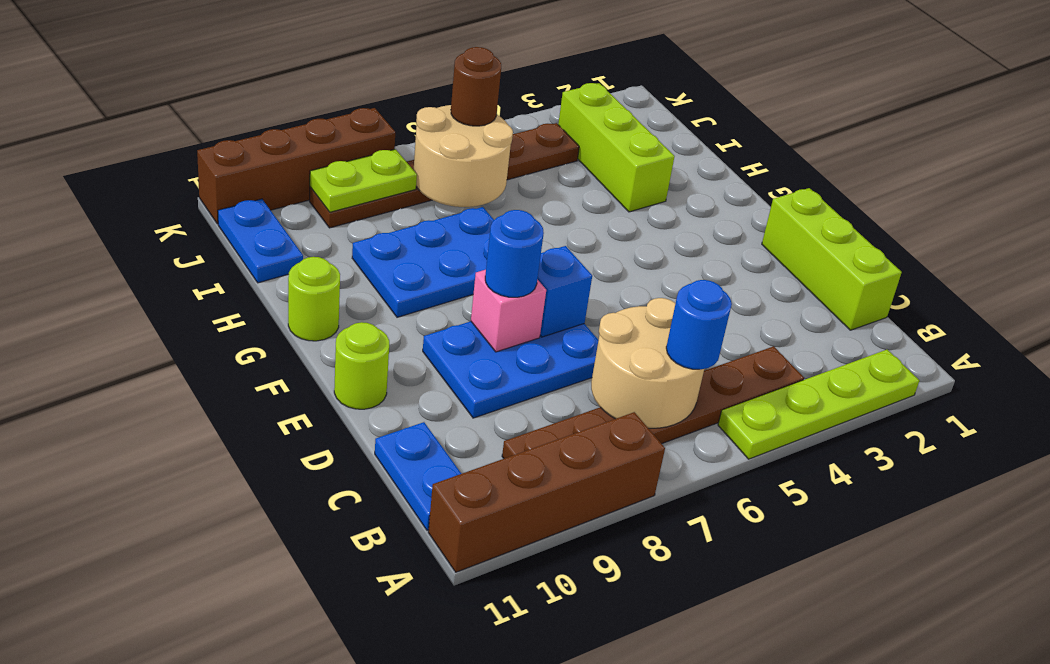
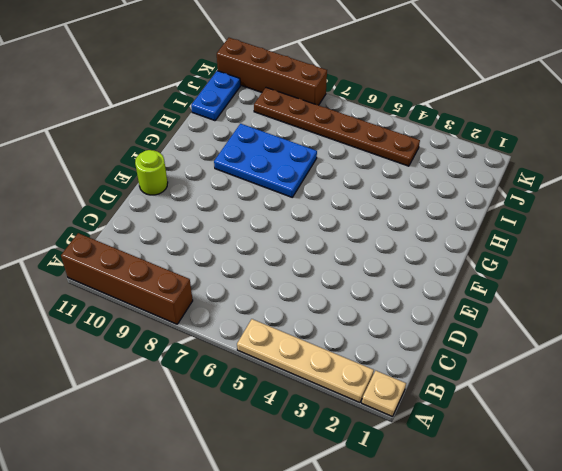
tan 1x1 plate [362,371,406,417] -> none
tan 1x4 plate [237,319,374,403] -> lime 1x4 plate [718,350,919,459]
none -> brown 1x6 plate [502,346,804,458]
none -> blue 1x2 plate [375,422,461,530]
none -> lime 1x3 brick [762,188,902,330]

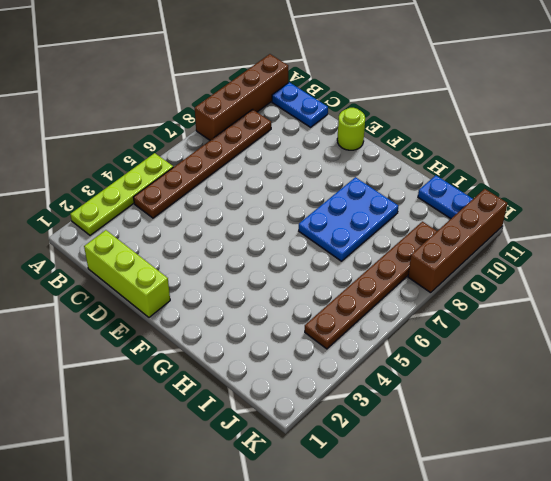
none -> blue 2x3 plate [423,321,599,418]
none -> lime 1x1 round brick [288,257,340,341]
none -> lime 1x3 brick [558,83,675,212]

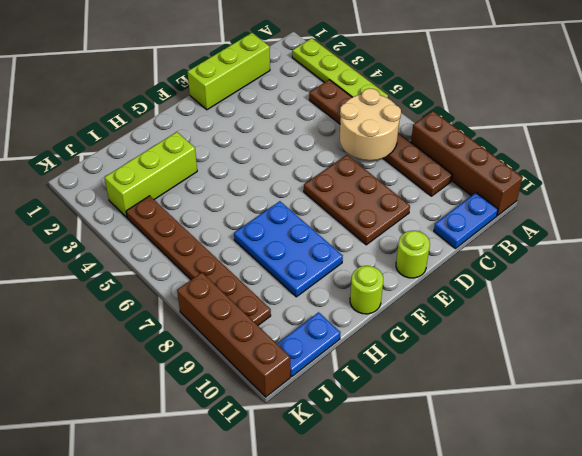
brown 2x3 plate [304,155,410,245] -> blue 2x3 plate [423,321,599,418]
none -> blue 1x1 brick [538,246,592,337]
none -> pink 1x1 brick [471,270,546,352]
none -> tan 2x2 round brick [414,105,513,207]

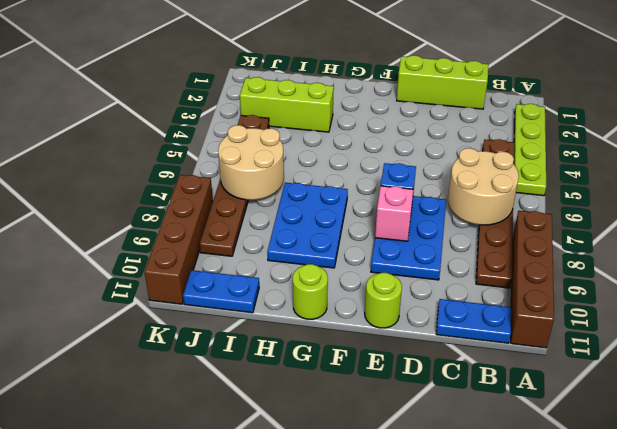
none -> lime 1x2 plate [310,149,417,212]
none -> blue 1x1 round brick [666,280,732,369]
none -> blue 1x1 round brick [485,210,544,297]

